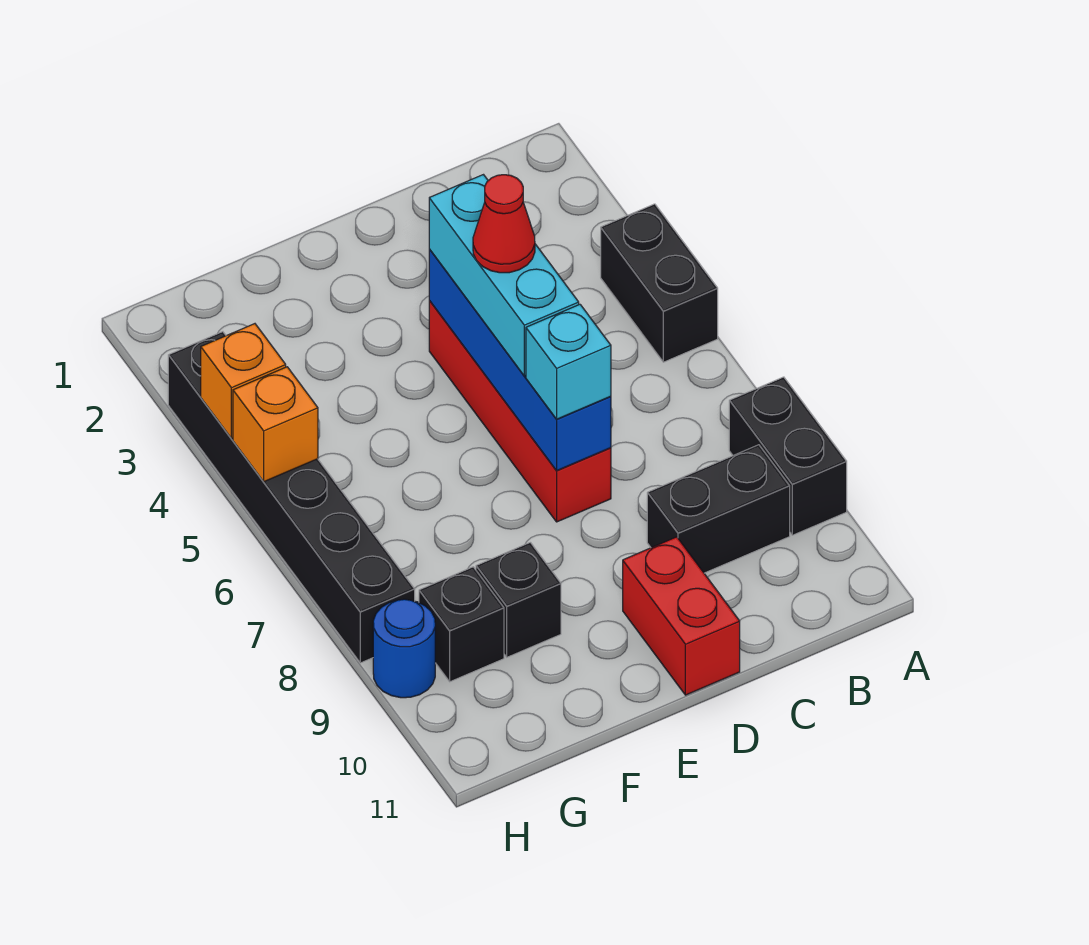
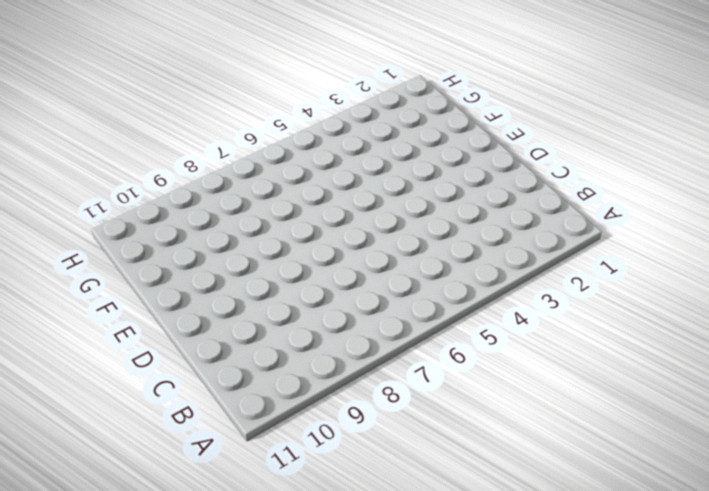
none -> black 1x2 brick [601,204,718,362]
none -> black 1x2 brick [729,377,847,535]
none -> black 1x2 brick [647,445,790,573]

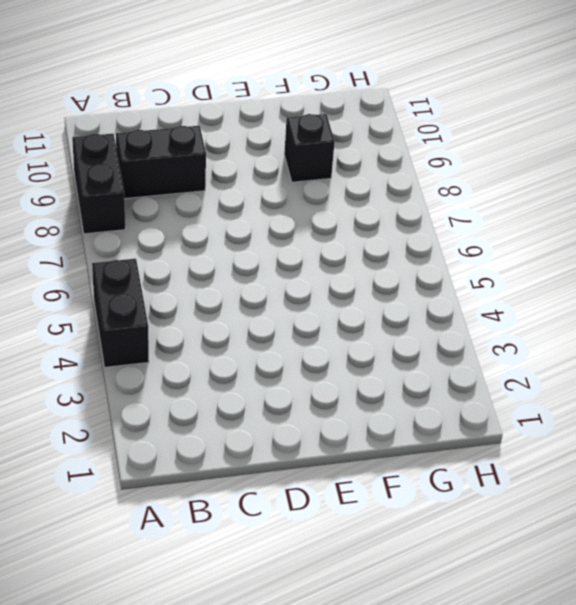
none -> red 1x4 brick [429,301,611,522]
none -> red 1x2 brick [623,537,740,695]
none -> black 1x1 brick [419,567,504,682]

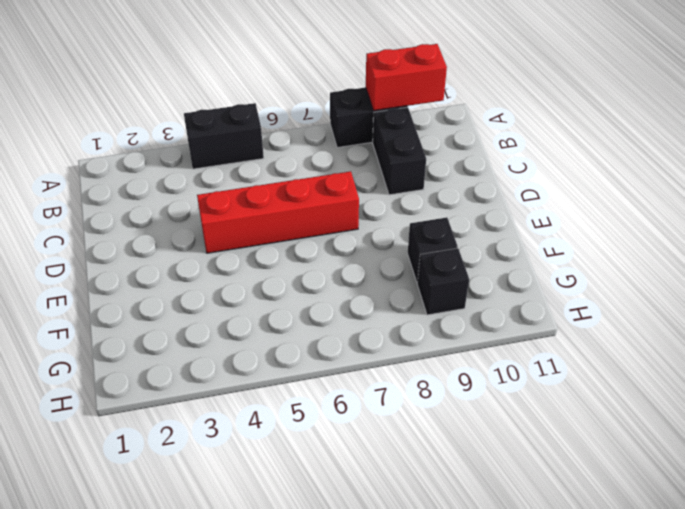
red 1x2 brick [366,44,447,111] -> red 1x2 brick moved to [623,537,740,695]
none -> black 1x6 brick [168,332,415,663]
none -> blue 1x1 round brick [373,599,435,698]
none -> blue 1x4 brick [429,249,611,470]

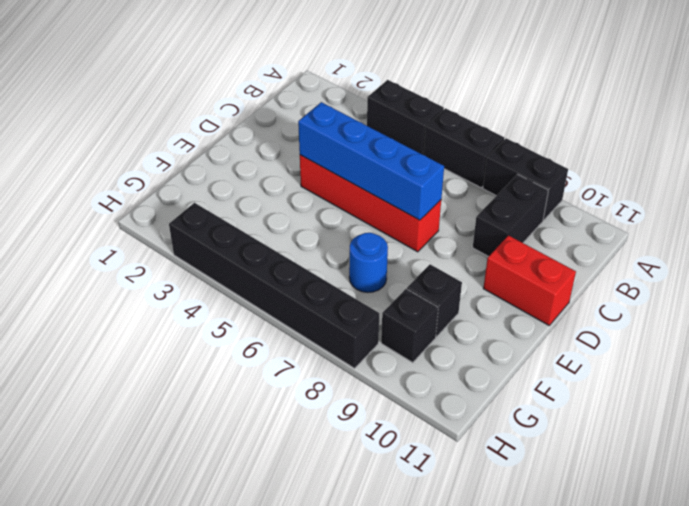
black 1x2 brick [424,108,504,188] -> none
blue 1x1 round brick [349,233,388,293] -> blue 1x1 round brick moved to [373,599,435,698]
none -> orange 1x1 brick [201,324,286,438]
none -> orange 1x1 brick [233,367,318,482]
none -> cyan 1x3 brick [429,175,579,376]

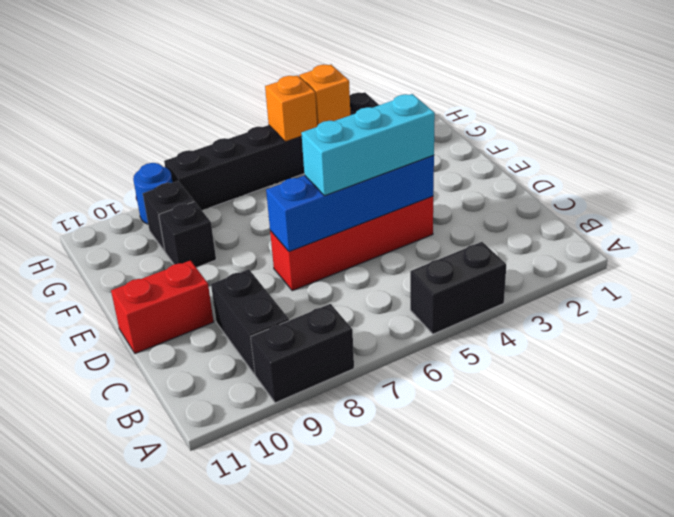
none -> cyan 1x1 brick [526,304,611,419]
none -> red 1x1 cone [473,175,535,273]

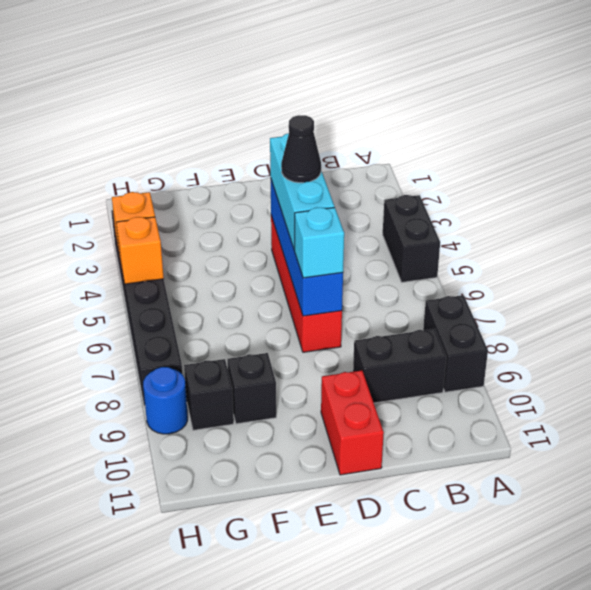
black 1x1 cone [281,115,321,183] -> red 1x1 cone [473,175,535,273]

